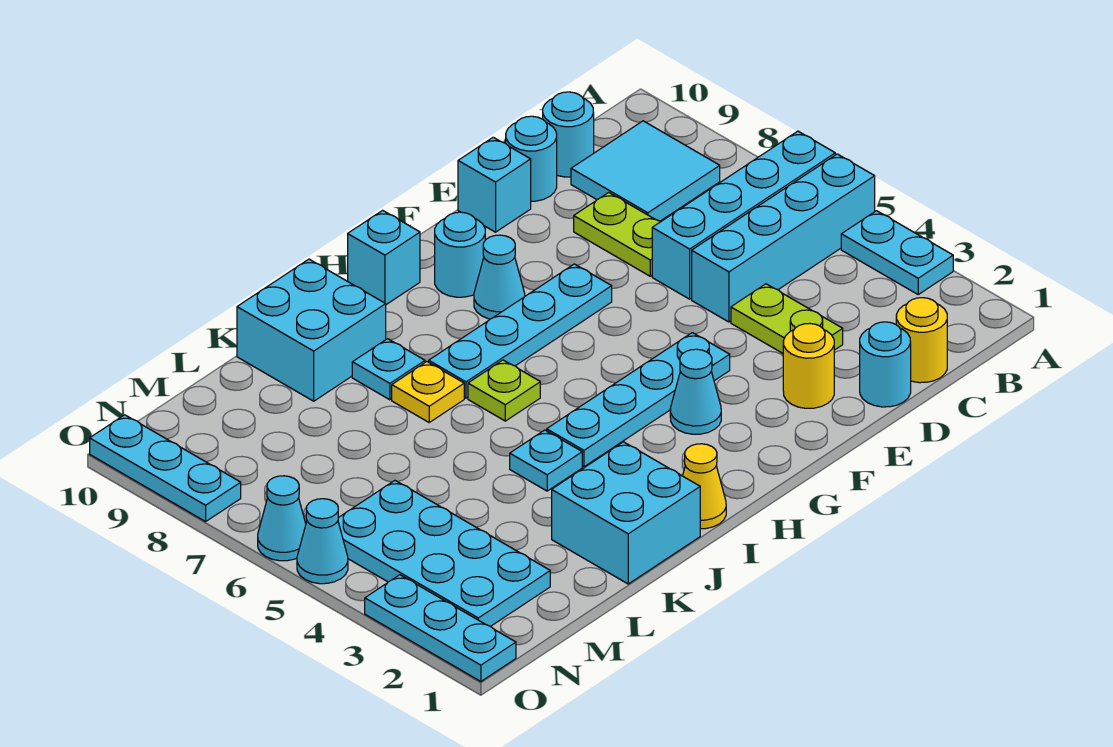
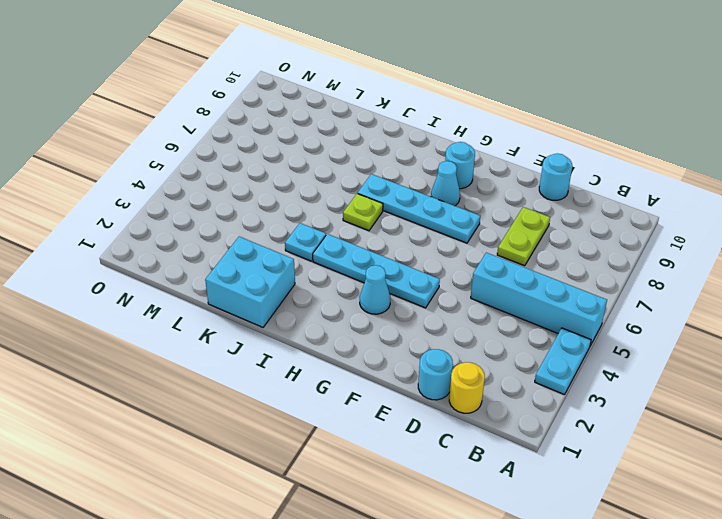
none -> cyan 1x4 brick [652,131,835,299]
none -> cyan 2x2 tile [571,121,720,221]
none -> cyan 1x1 round brick [543,92,594,177]
none -> lime 1x2 plate [731,284,843,353]

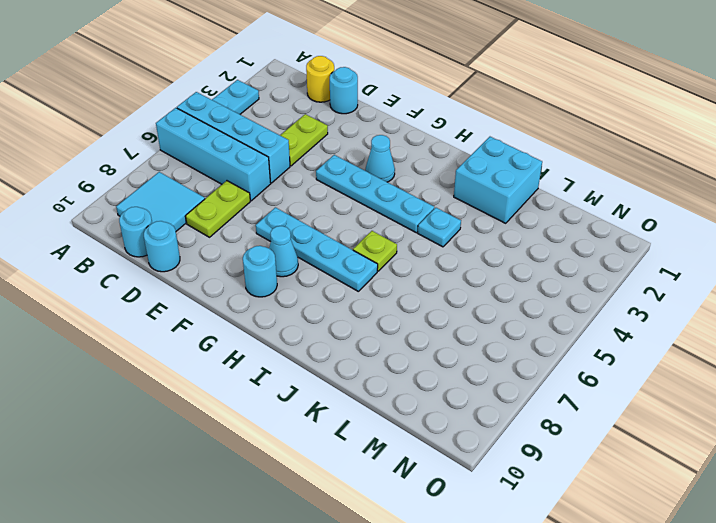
none -> yellow 1x1 round brick [783,323,834,408]
none -> cyan 1x1 brick [458,137,531,232]
none -> cyan 1x1 brick [348,210,420,305]
none -> yellow 1x1 cone [683,444,726,529]

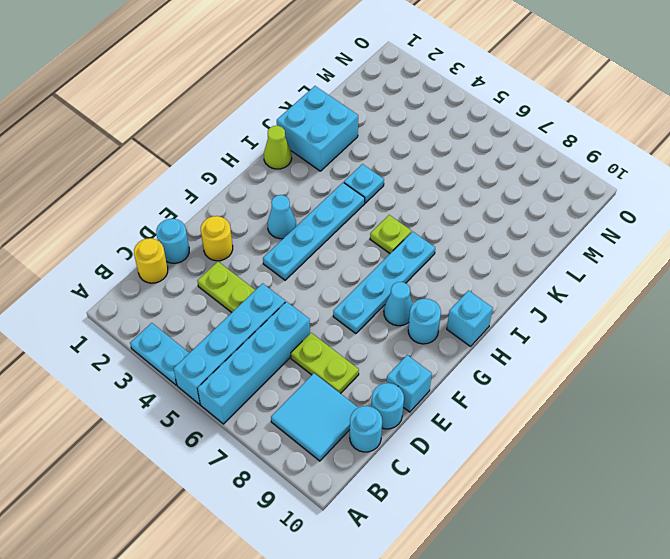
lime 1x1 cone [264,126,292,169] -> yellow 1x1 cone [683,444,726,529]
none -> yellow 1x1 plate [392,362,464,422]
none -> cyan 1x1 plate [352,339,425,400]
none -> cyan 2x2 brick [237,259,386,401]
none -> cyan 2x4 plate [338,481,550,626]

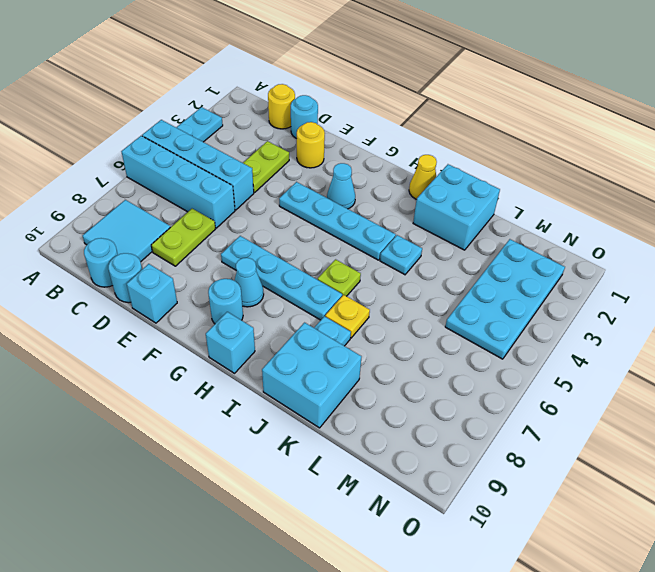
none -> cyan 1x3 plate [365,575,516,681]
none -> cyan 1x1 cone [297,499,348,584]
none -> cyan 1x1 cone [258,476,306,561]
none -> cyan 1x3 plate [90,415,241,522]

